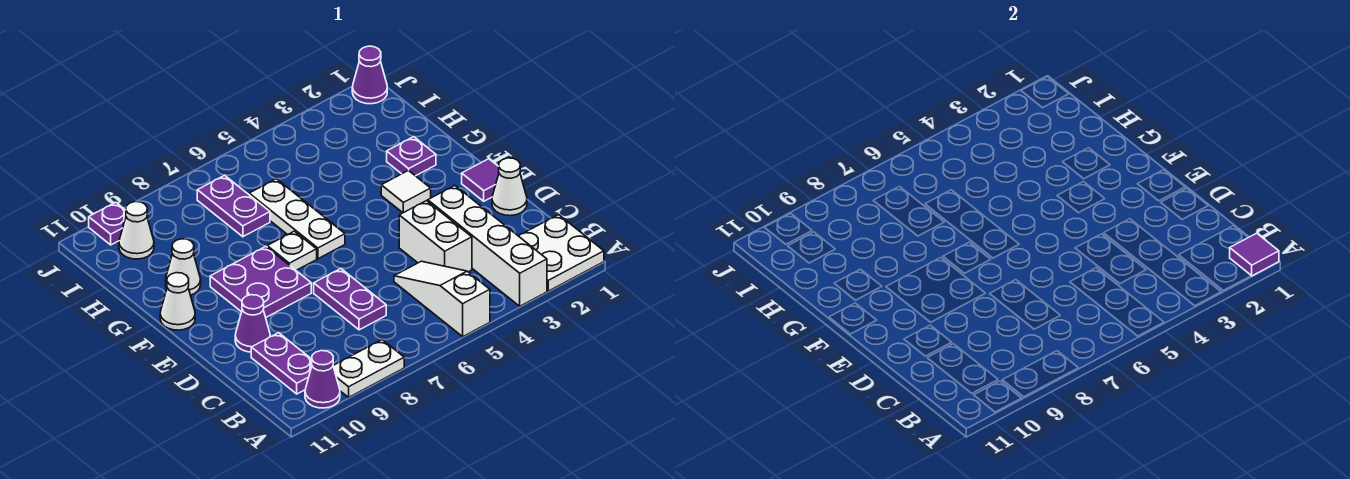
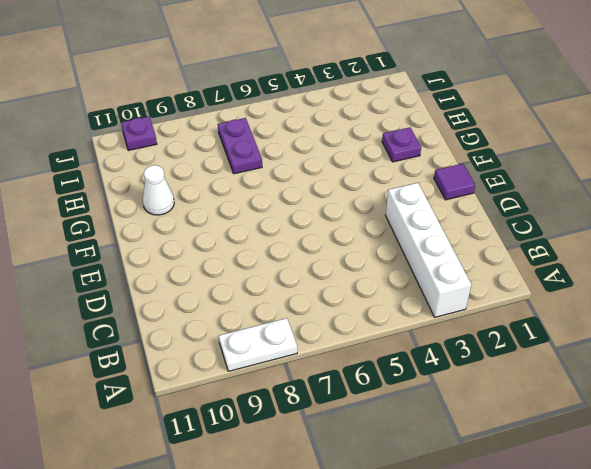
none -> white 2x2 plate [519,215,604,291]
none -> white 1x3 slope [394,261,490,337]
none -> purple 1x1 cone [305,351,340,408]

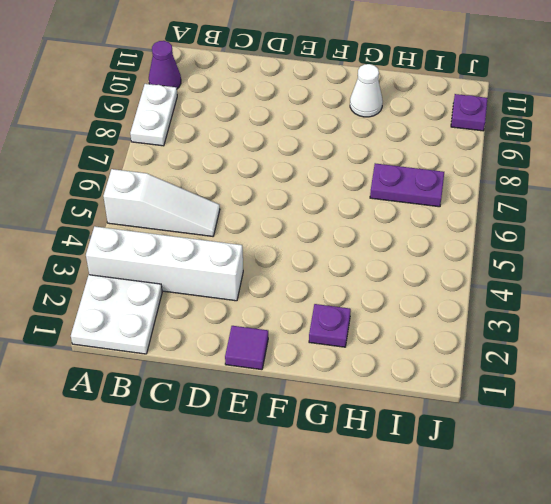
none -> purple 1x2 plate [251,333,312,394]
none -> white 1x2 brick [399,201,472,272]
none -> purple 1x2 plate [314,268,386,330]

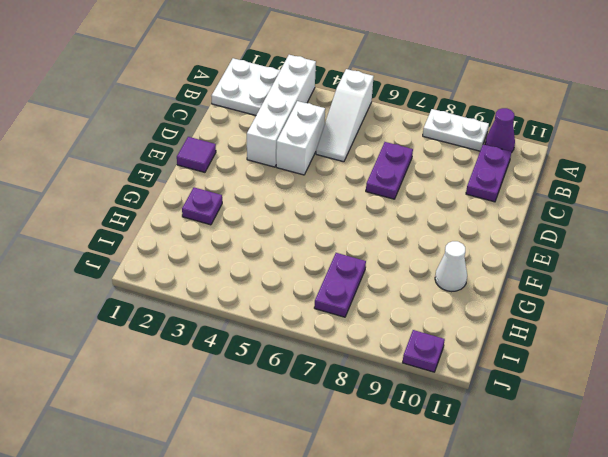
none -> white 1x1 cone [492,158,527,216]
none -> purple 1x1 cone [235,295,270,352]
none -> purple 2x2 plate [210,246,311,317]

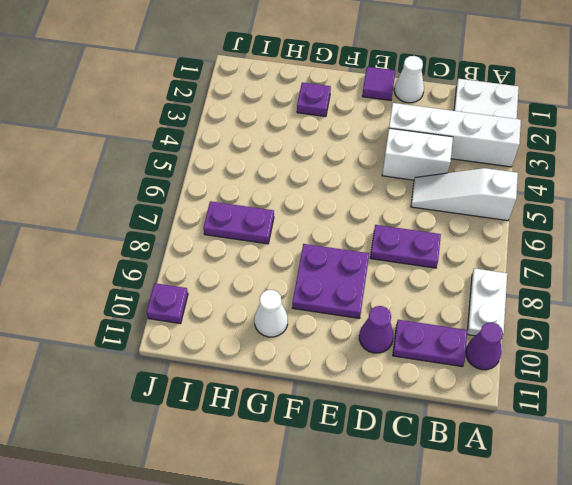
none -> white 1x1 tile [381,170,431,213]
none -> white 1x3 plate [249,179,345,259]
none -> white 1x1 plate [267,231,317,270]

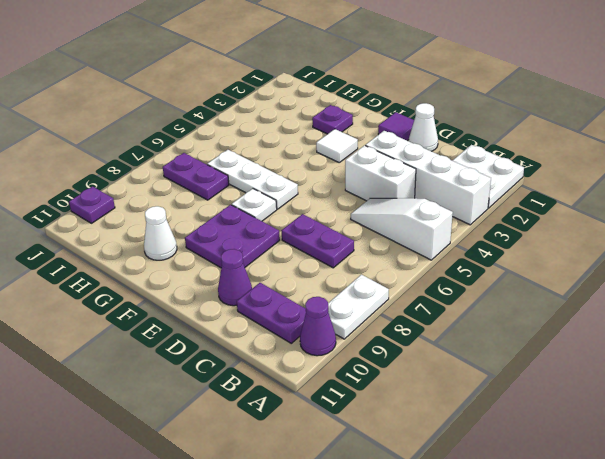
none -> white 1x1 cone [160,273,195,330]
none -> white 1x1 cone [119,202,154,259]
none -> purple 1x1 cone [352,46,387,104]

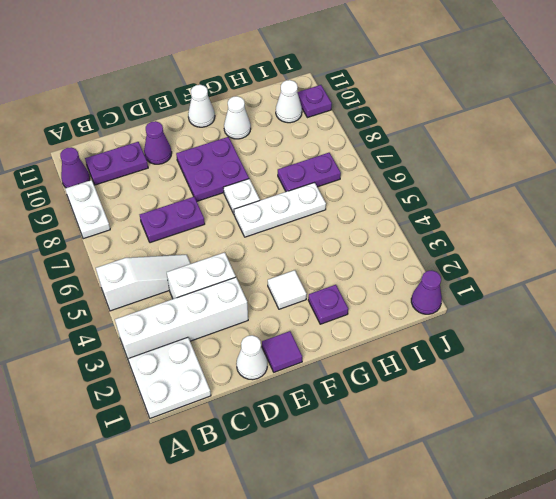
none -> purple 1x1 tile [1230,233,1279,276]

